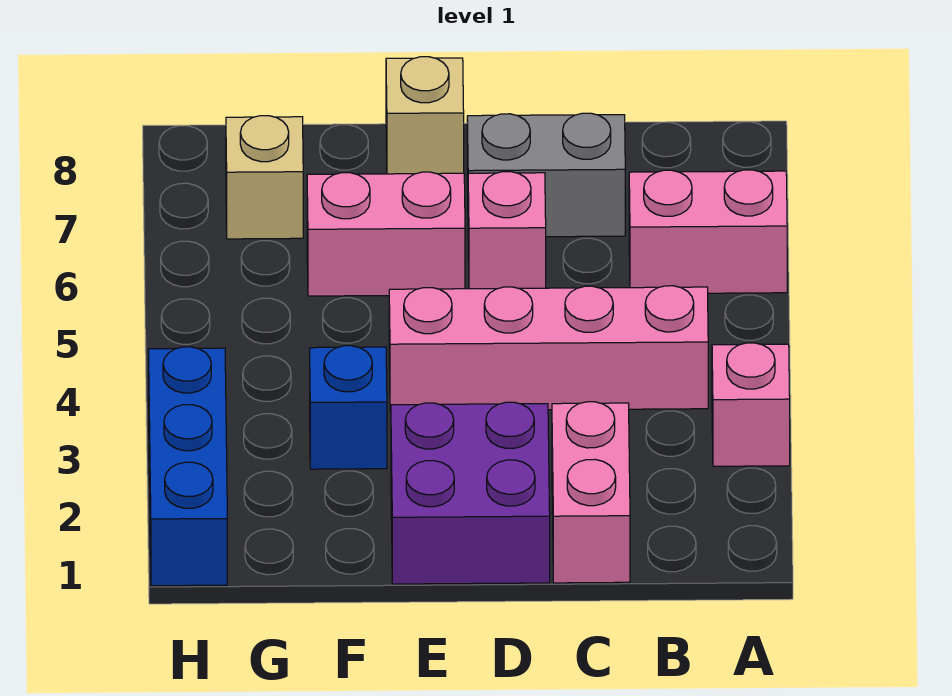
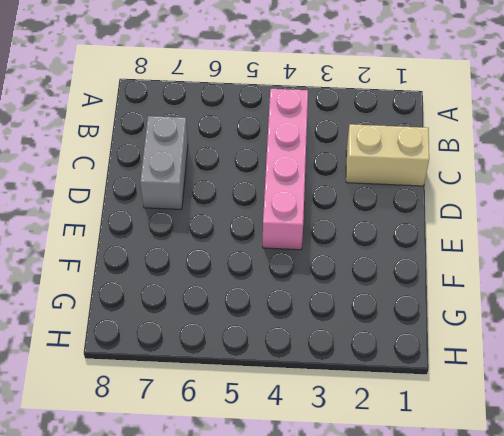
tan 1x2 brick [346,124,429,186] -> pink 1x2 brick [552,402,630,583]
none -> pink 1x1 brick [712,343,790,466]
none -> pink 1x2 brick [629,170,787,293]
none -> purple 2x2 brick [391,402,550,584]

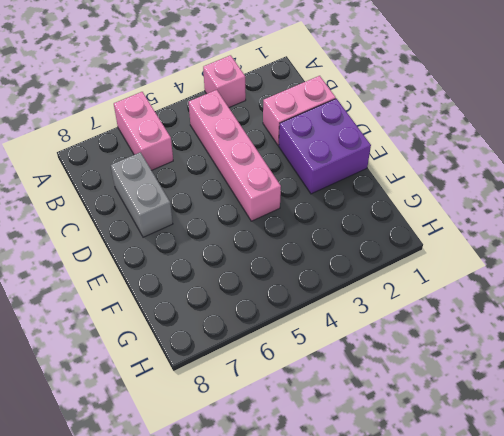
none -> pink 1x1 brick [468,172,546,289]
none -> pink 1x2 brick [307,172,465,296]
none -> tan 1x1 brick [386,57,464,174]

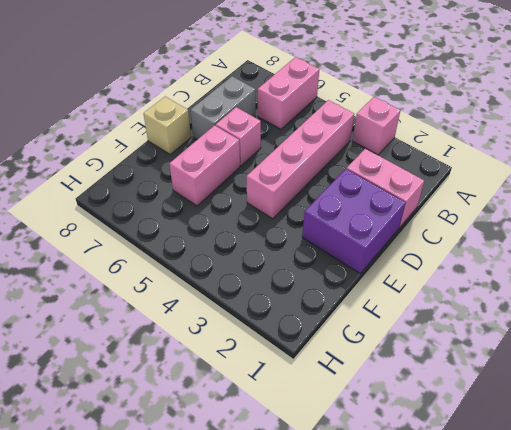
none -> blue 1x1 brick [310,346,387,469]
none -> tan 1x1 brick [226,116,303,239]
none -> blue 1x3 brick [149,347,227,586]

